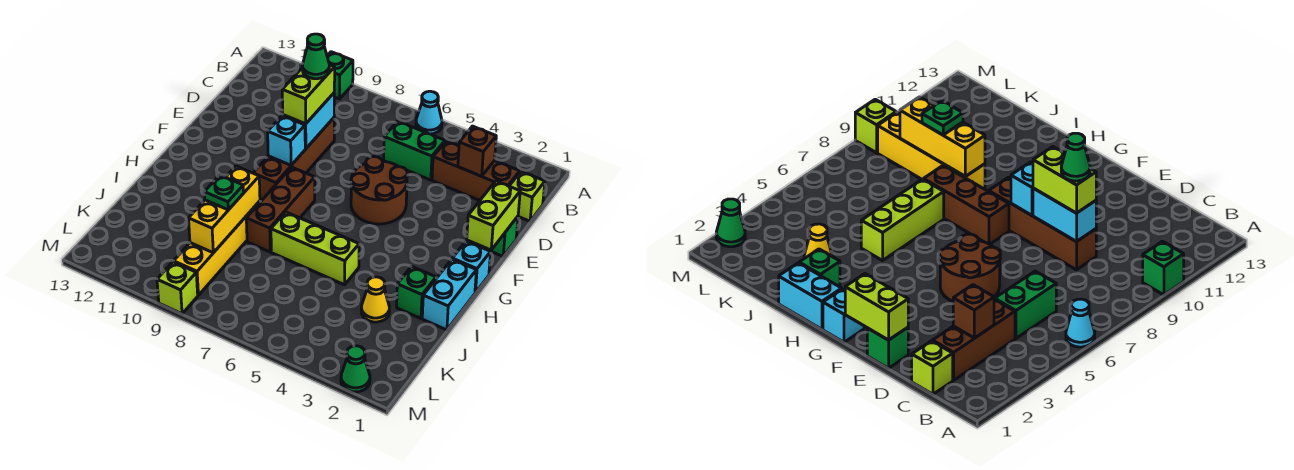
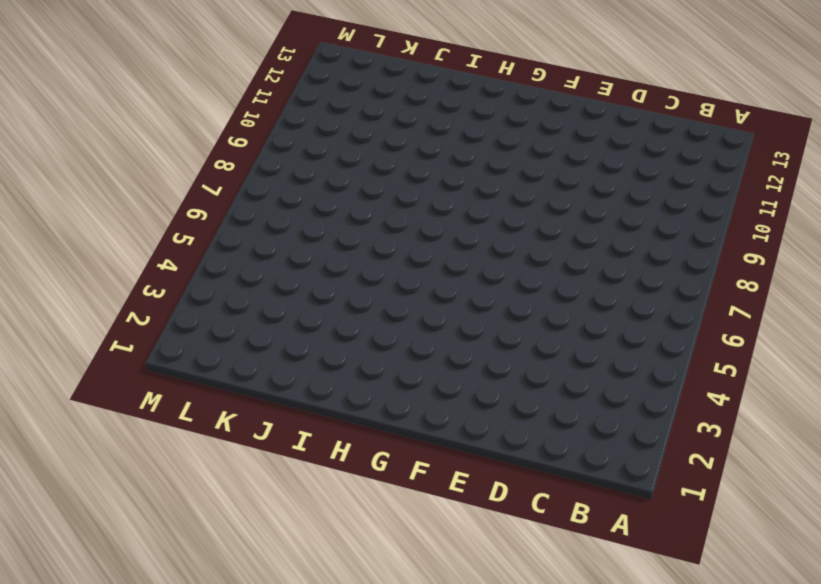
none -> cyan 1x1 cone [416,91,442,134]
none -> green 1x1 brick [327,52,353,99]
none -> lime 1x1 brick [510,172,545,221]

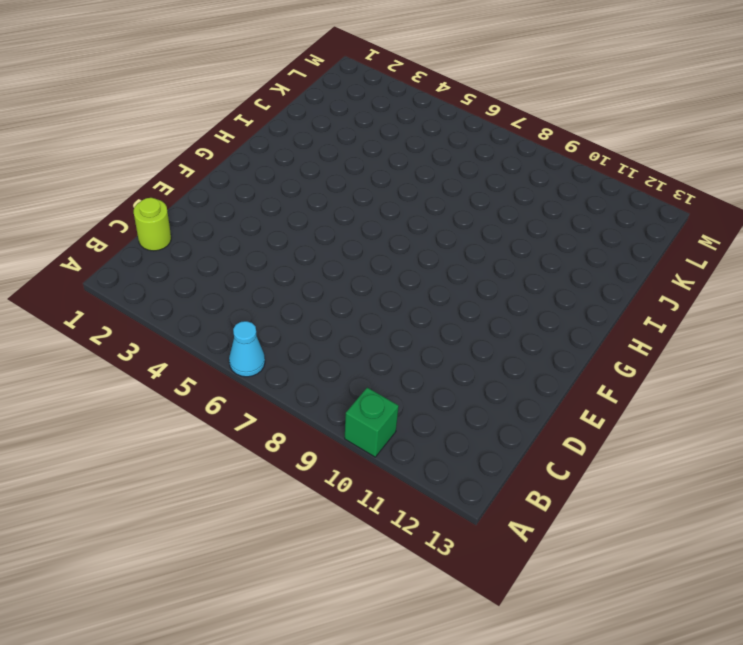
lime 1x1 round brick [134,198,171,251] -> lime 1x1 brick [510,172,545,221]
none -> brown 1x3 brick [432,141,520,200]
none -> green 1x2 brick [384,121,445,180]
none -> brown 1x4 brick [253,118,334,200]

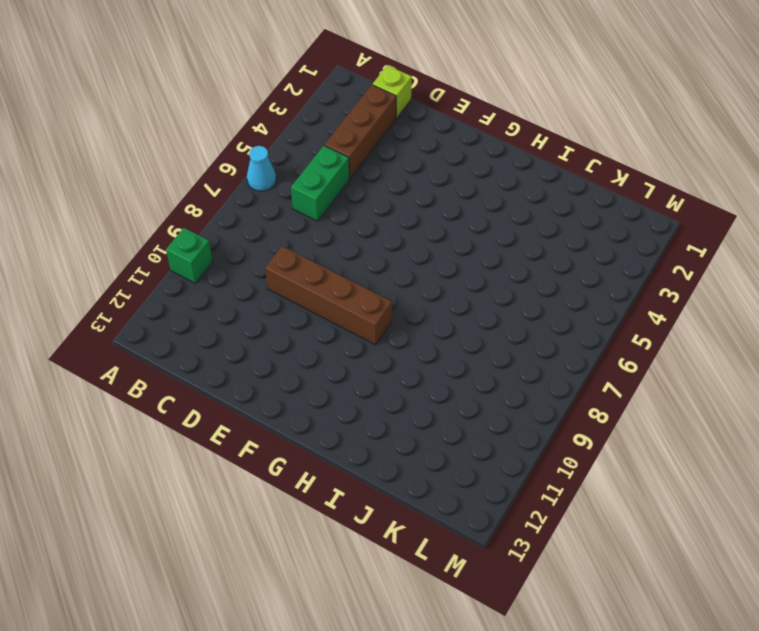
none -> green 1x1 brick [479,217,518,256]
none -> brown 2x2 round brick [351,157,407,224]
none -> cyan 1x1 brick [452,241,491,293]

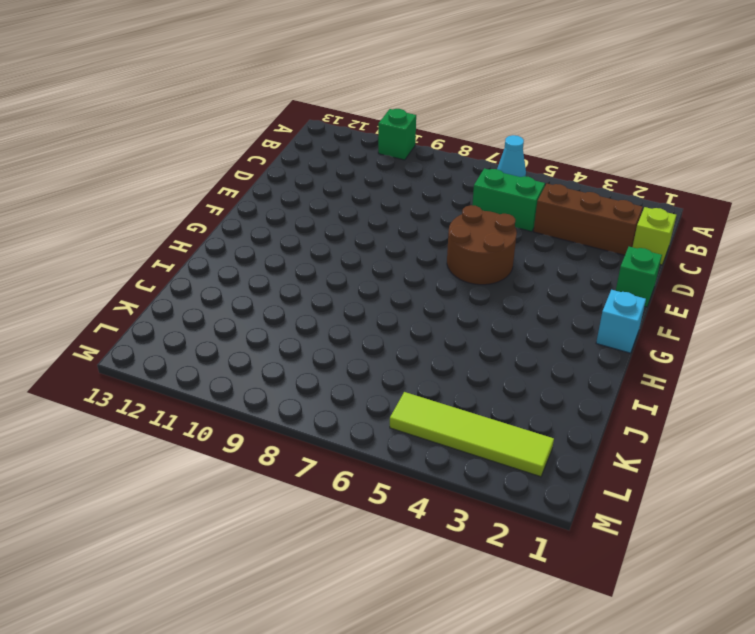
lime 1x4 tile [390,392,554,477] -> none
none -> brown 1x4 brick [253,118,334,200]
none -> brown 1x3 brick [246,167,315,252]
none -> cyan 1x2 brick [422,259,476,330]

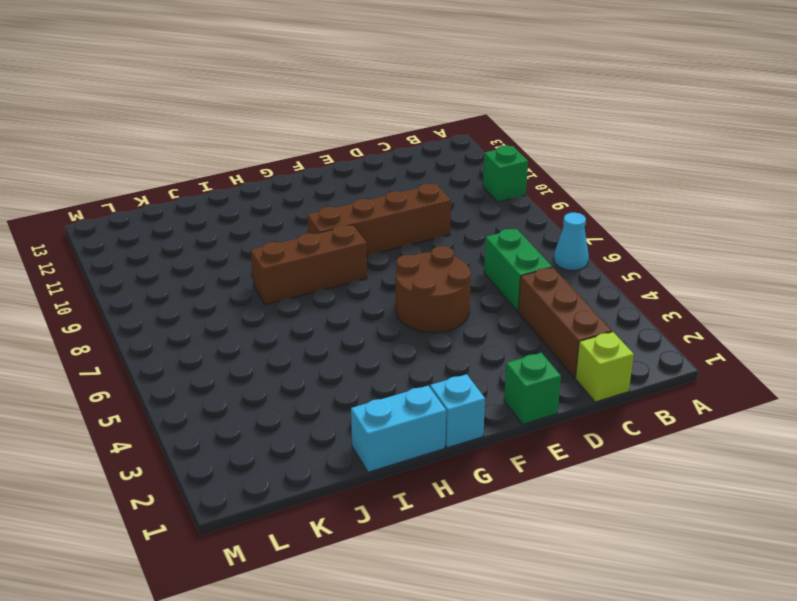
none -> green 1x1 brick [397,266,436,318]
none -> lime 1x3 brick [271,212,359,285]
none -> yellow 1x4 brick [174,201,260,295]

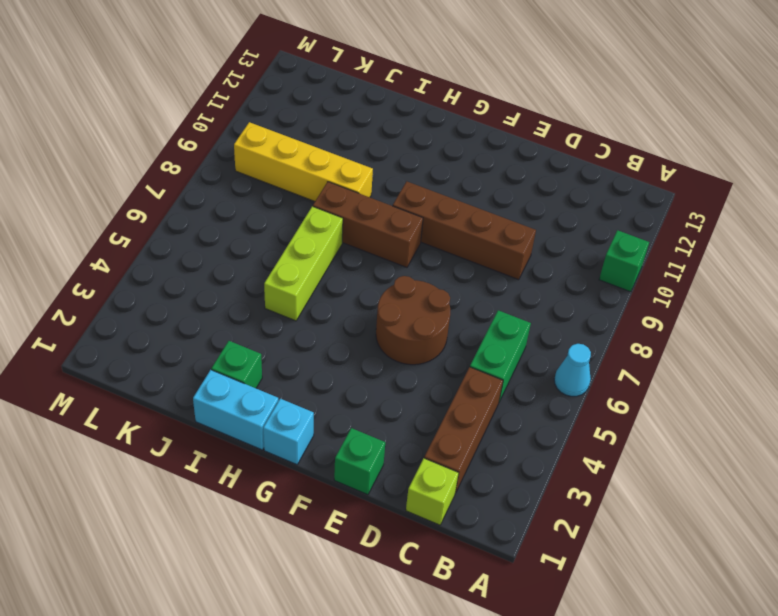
none -> yellow 1x1 cone [361,277,389,322]
none -> green 1x1 cone [341,346,370,392]
none -> lime 1x1 brick [157,262,198,314]

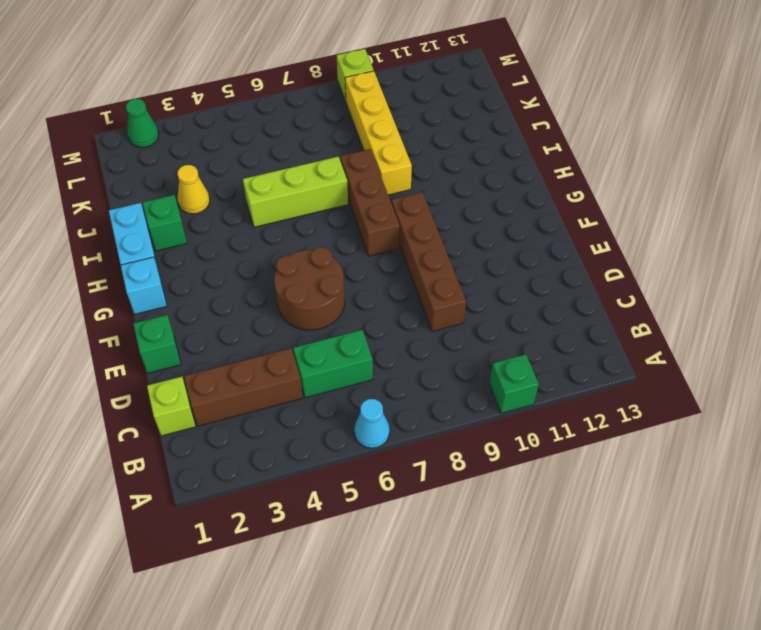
none -> brown 1x1 brick [458,126,496,176]
none -> cyan 1x2 brick [283,93,334,149]
none -> lime 1x2 brick [467,181,520,250]

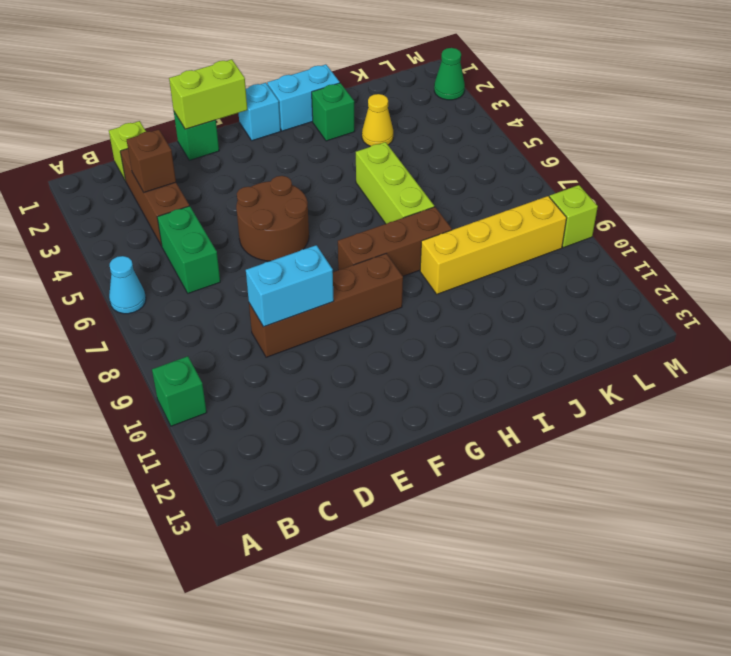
none -> cyan 1x1 brick [268,116,305,165]
none -> yellow 1x3 brick [189,166,260,253]
none -> lime 1x2 brick [282,65,335,124]

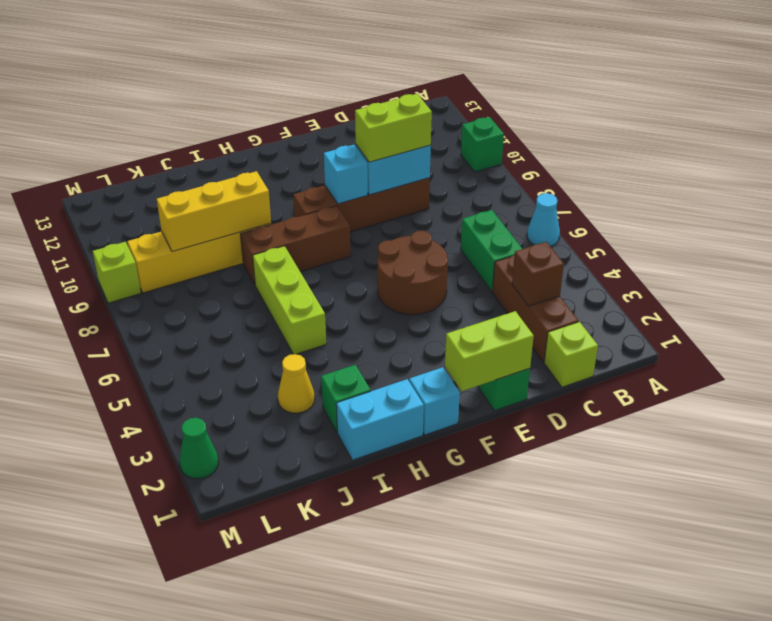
none -> green 1x1 plate [204,175,244,210]
none -> green 1x1 cone [302,34,329,79]

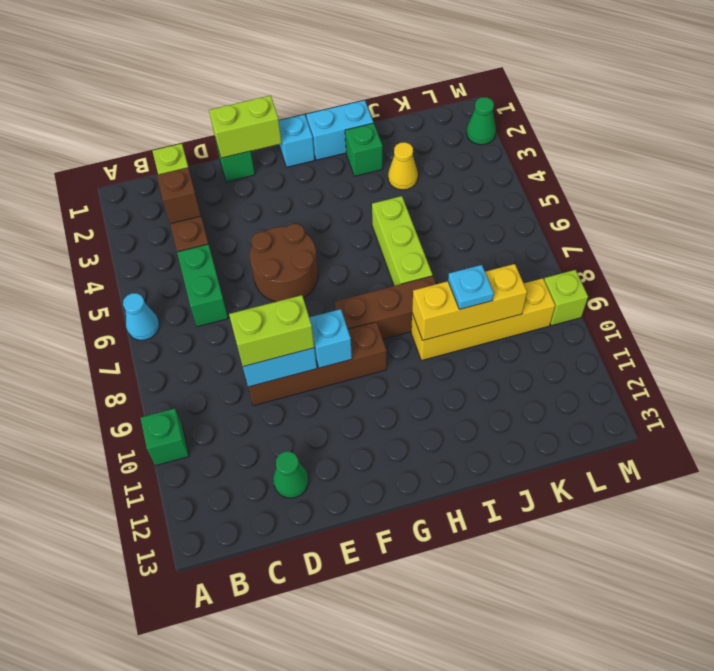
green 1x1 cone [273,452,309,498] -> green 1x1 cone moved to [302,34,329,79]
cyan 1x1 plate [448,265,494,309] -> green 1x1 plate [204,175,244,210]

